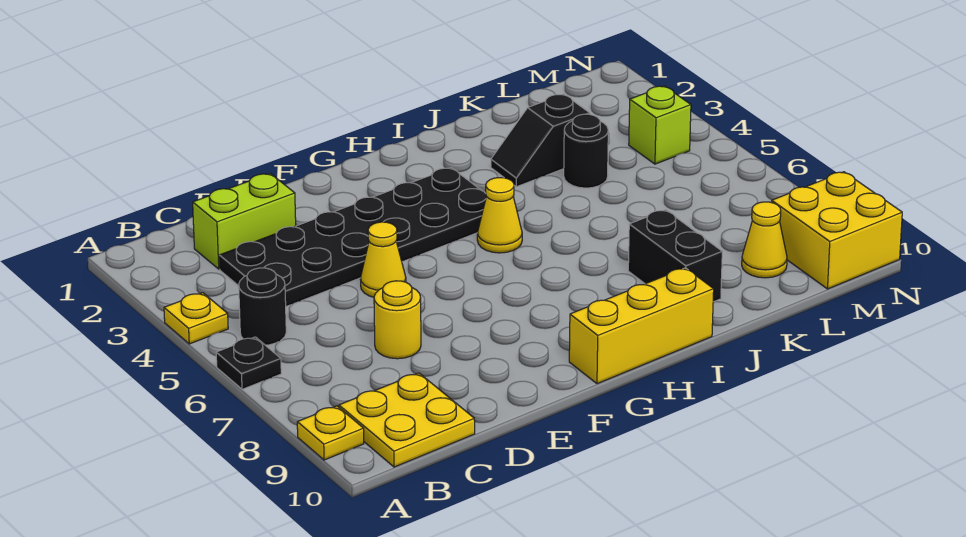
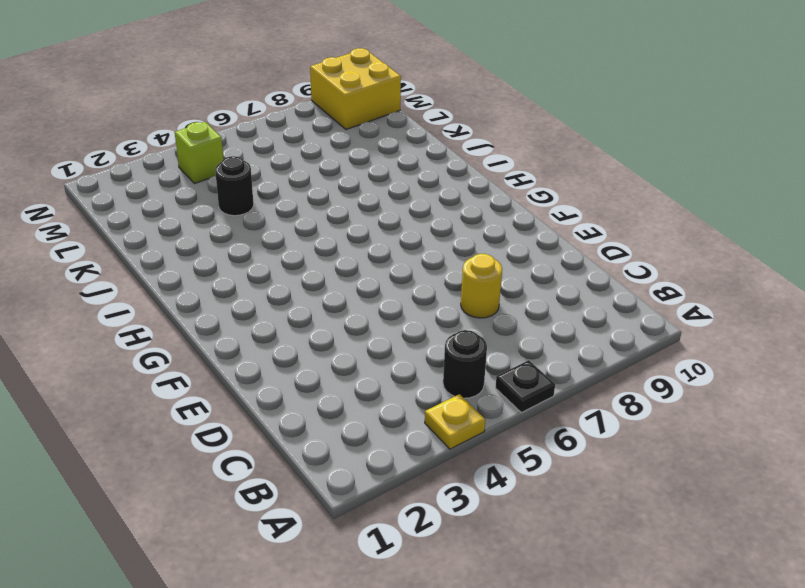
none -> yellow 1x1 plate [297,406,364,460]
none -> yellow 2x2 plate [339,373,475,467]
none -> lime 1x2 brick [193,174,296,269]

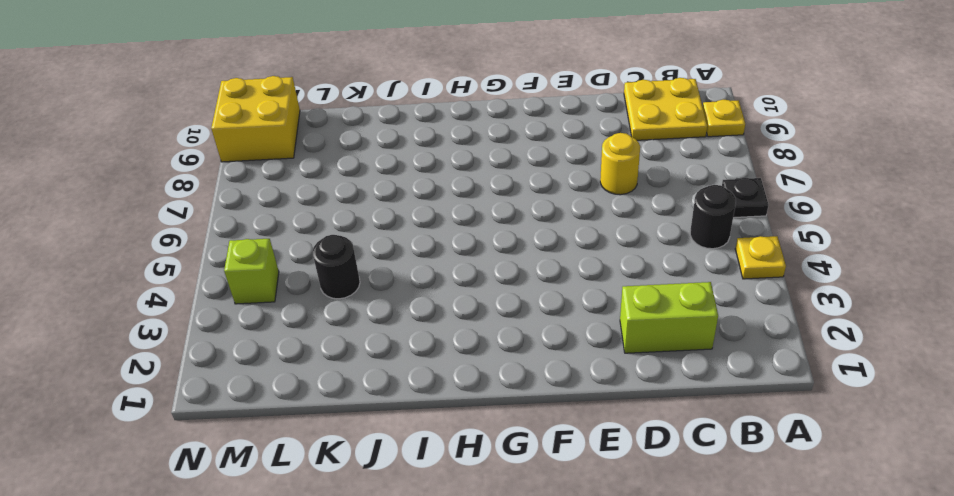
none -> black 2x6 plate [219,168,486,307]
none -> yellow 1x1 cone [360,222,406,297]
none -> yellow 1x3 brick [569,268,714,384]

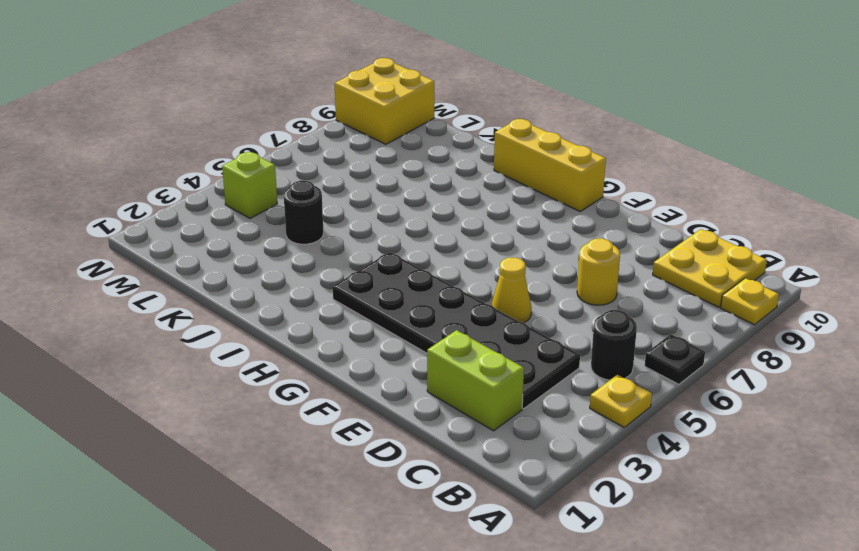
none -> yellow 1x1 cone [477,178,522,253]
none -> black 1x2 slope [491,94,590,187]
none -> black 1x2 brick [628,210,722,302]

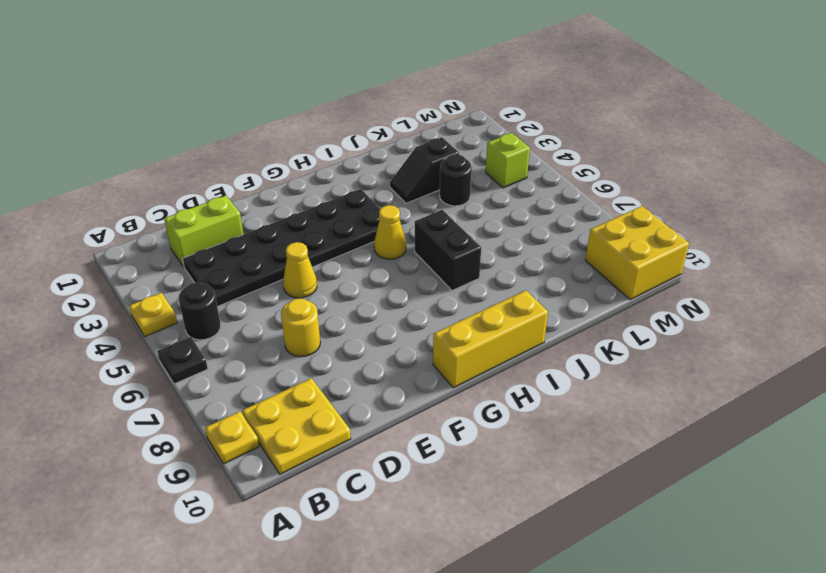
black 1x2 brick [415,210,481,290] -> black 1x2 brick moved to [628,210,722,302]
none -> yellow 1x1 cone [742,202,787,278]

